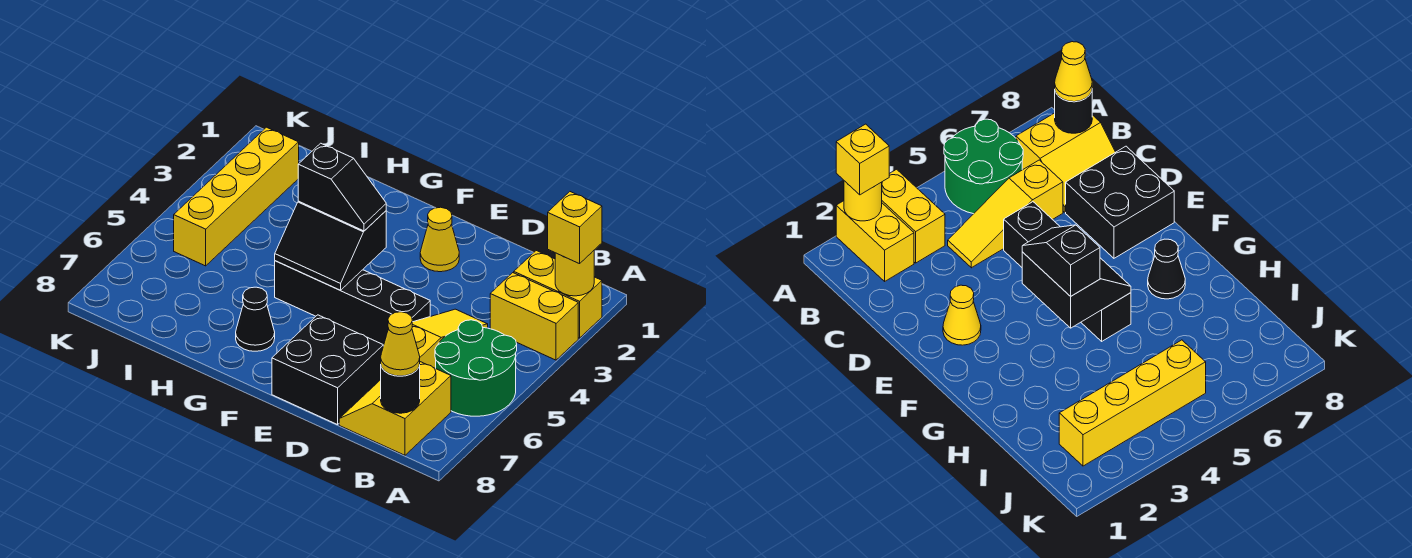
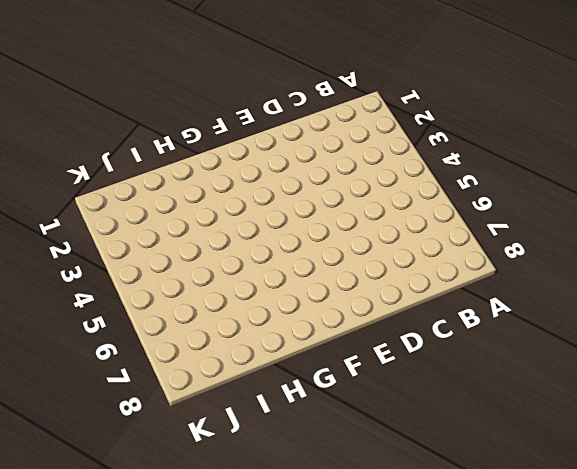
none -> yellow 1x2 brick [514,251,602,338]
none -> yellow 1x2 brick [490,273,578,360]
none -> green 2x2 round brick [435,320,517,416]

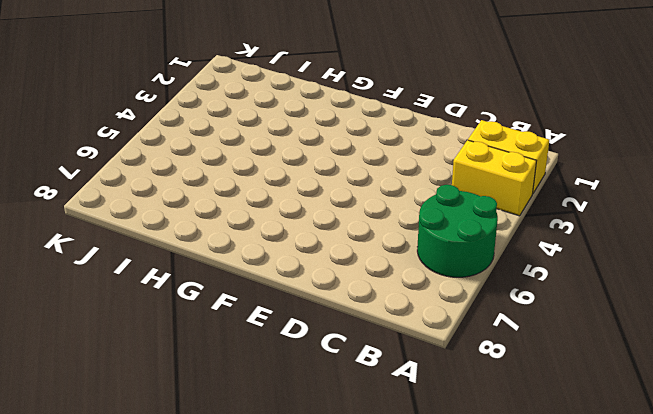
none -> yellow 2x2 slope [339,362,451,455]
none -> yellow 1x3 slope [412,309,488,368]
none -> black 1x4 brick [275,261,430,346]

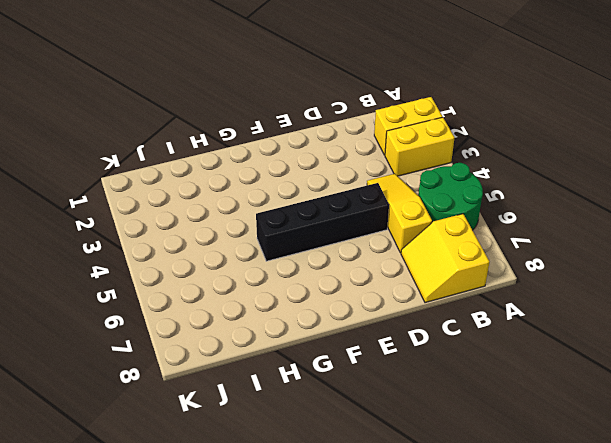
none -> black 2x2 brick [272,315,383,425]
none -> yellow 1x1 cone [420,207,459,272]
none -> black 1x1 cone [236,287,275,351]

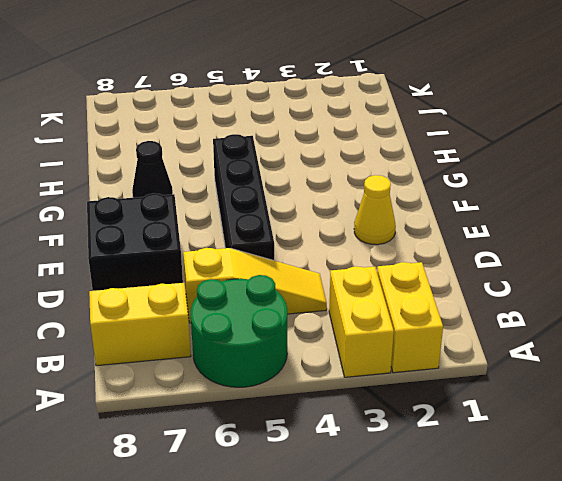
none -> yellow 1x4 brick [174,127,299,266]
none -> yellow 1x1 round brick [555,251,594,296]
none -> black 1x1 round brick [381,365,420,413]

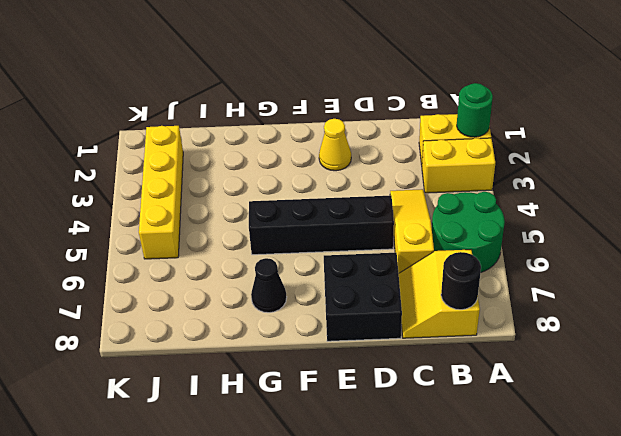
green 1x1 round brick [457,83,493,137] -> yellow 1x1 round brick [555,251,594,296]
none -> black 2x2 slope [275,201,386,290]
none -> yellow 1x1 brick [548,192,602,264]
none -> yellow 1x1 cone [381,312,420,376]

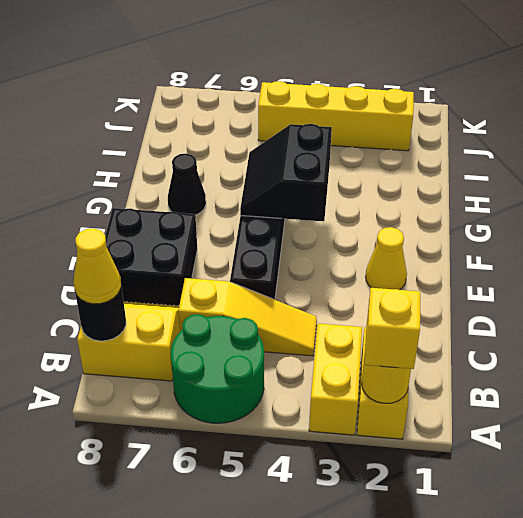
none -> black 1x2 slope [298,143,386,231]

